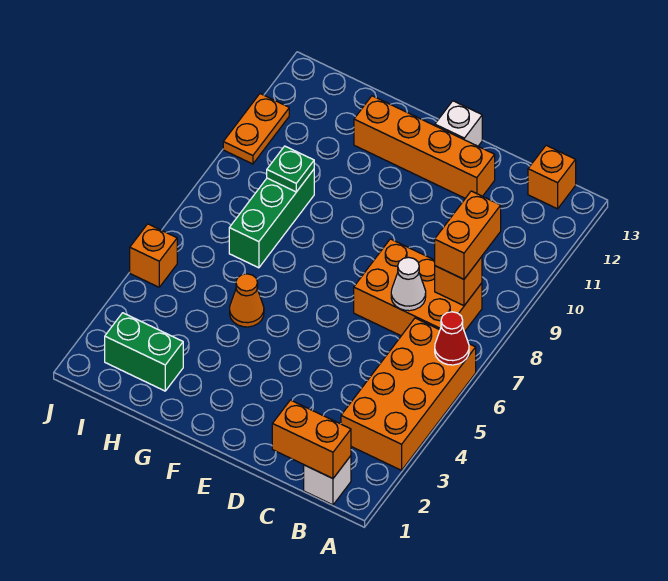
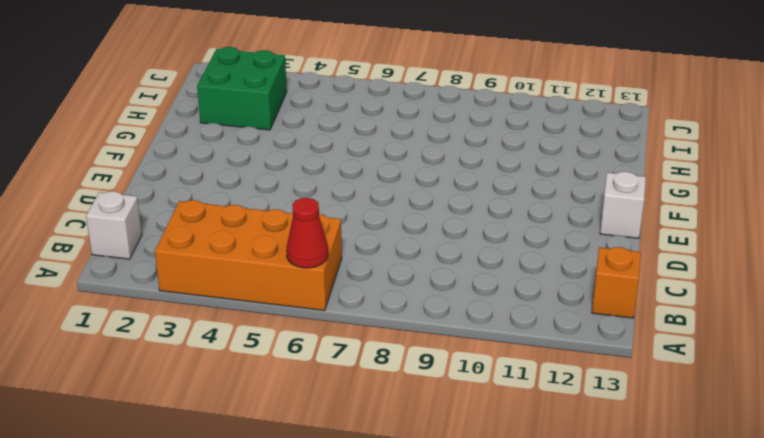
green 2x2 brick [197,47,287,130] -> green 1x2 brick [105,313,183,391]
none -> orange 2x3 brick [354,239,482,336]
none -> orange 1x4 brick [354,96,495,198]
none -> orange 1x1 cone [230,274,264,327]

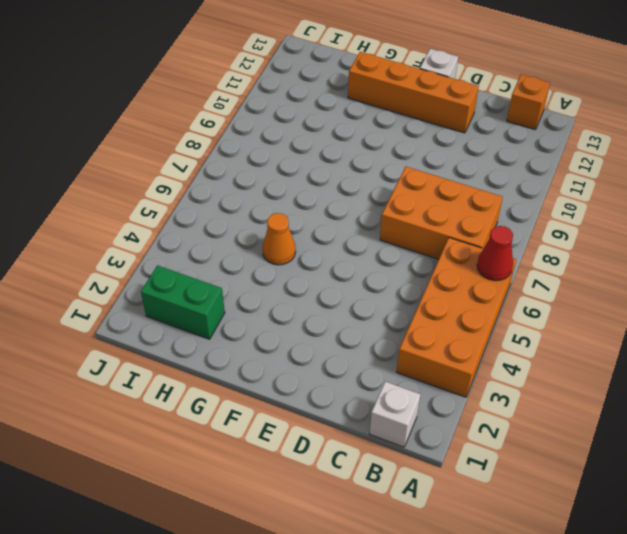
none -> green 1x3 brick [229,170,314,268]
none -> orange 1x1 brick [130,224,177,287]
none -> orange 1x2 plate [223,94,289,164]

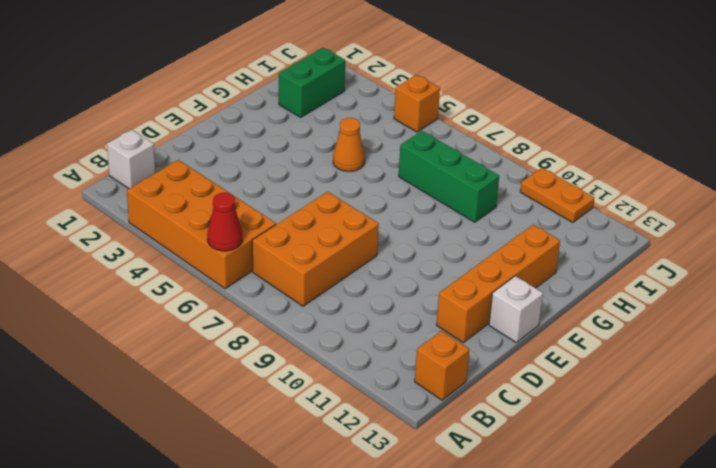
none -> orange 1x2 brick [272,400,351,478]
none -> orange 1x1 brick [435,257,482,306]
none -> white 1x1 cone [391,257,426,311]

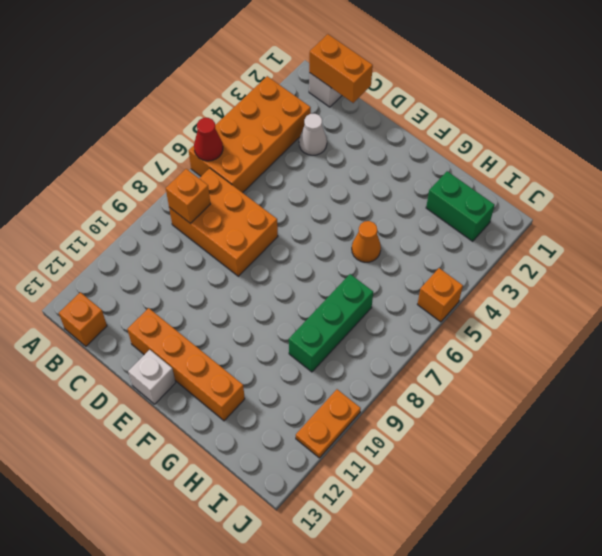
white 1x1 cone [299,114,327,155] -> white 1x1 cone moved to [391,257,426,311]
none -> green 1x1 plate [267,146,314,192]
none -> orange 1x2 brick [435,191,501,279]

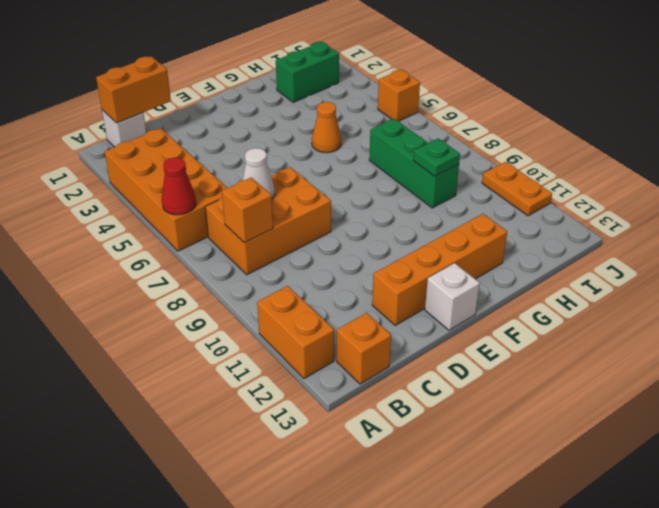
orange 1x2 brick [257,286,334,379] -> orange 1x2 brick moved to [435,191,501,279]

